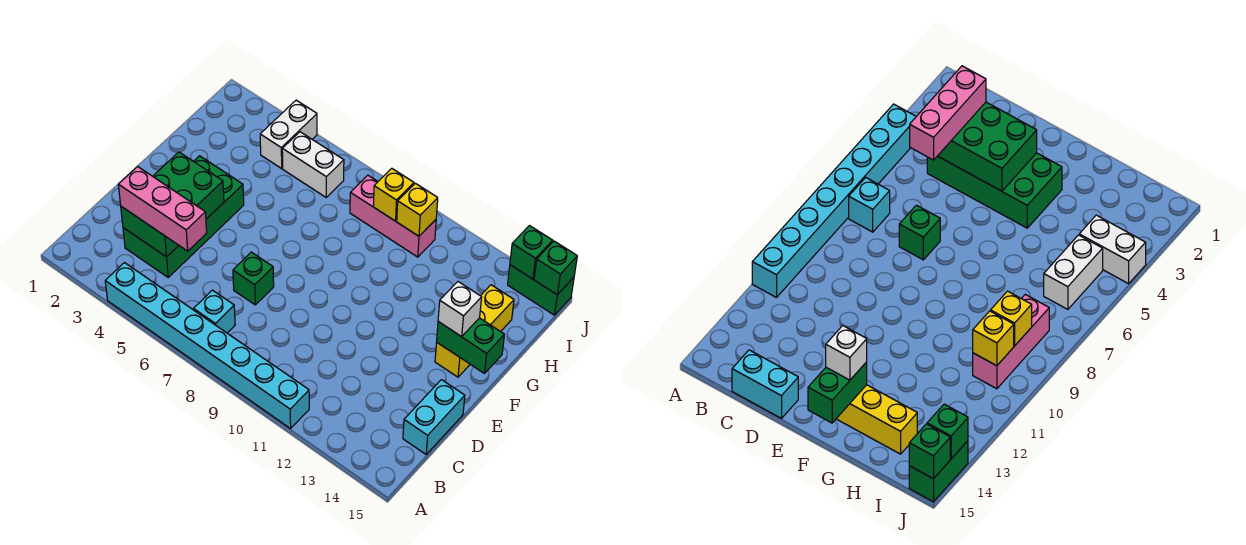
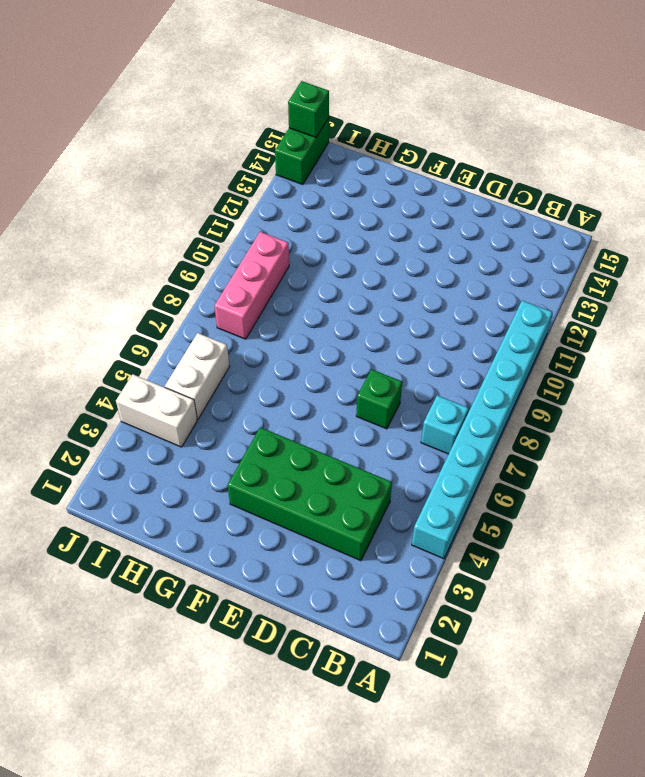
none -> cyan 1x2 brick [403,380,465,454]
none -> yellow 1x3 brick [435,285,514,377]
none -> green 2x3 brick [121,152,224,257]

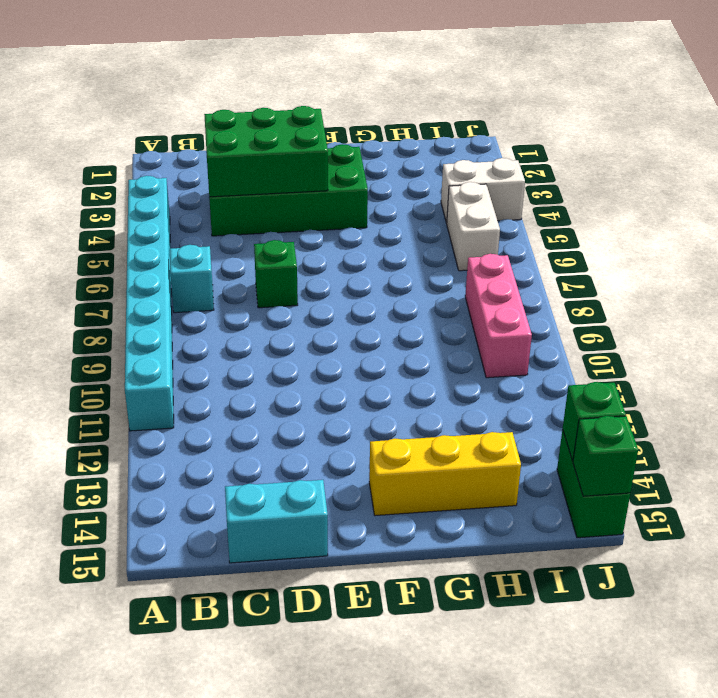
none -> green 1x2 brick [437,318,504,374]
none -> yellow 1x1 brick [373,168,414,221]
none -> yellow 1x1 brick [397,183,438,236]

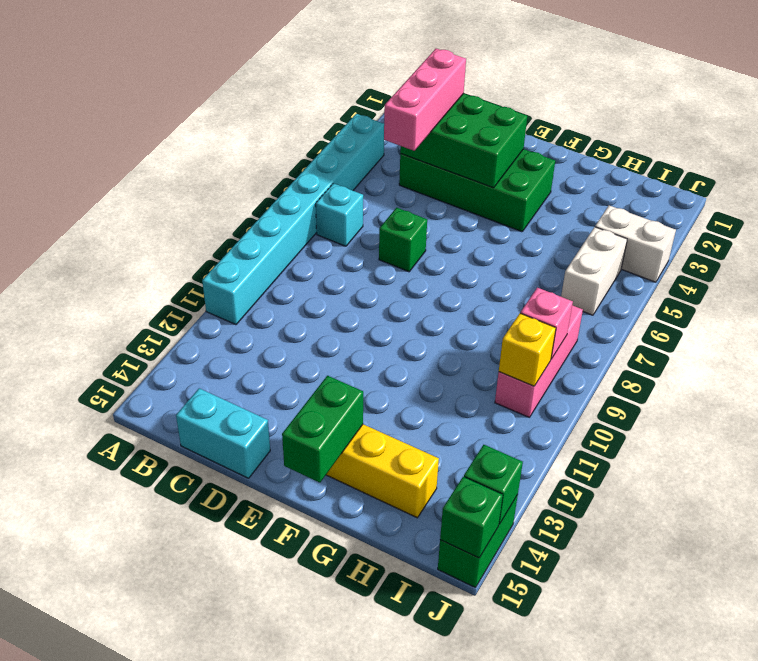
pink 1x1 brick [521,288,573,359] -> yellow 1x1 brick [373,168,414,221]
none -> white 1x1 brick [438,282,482,337]

